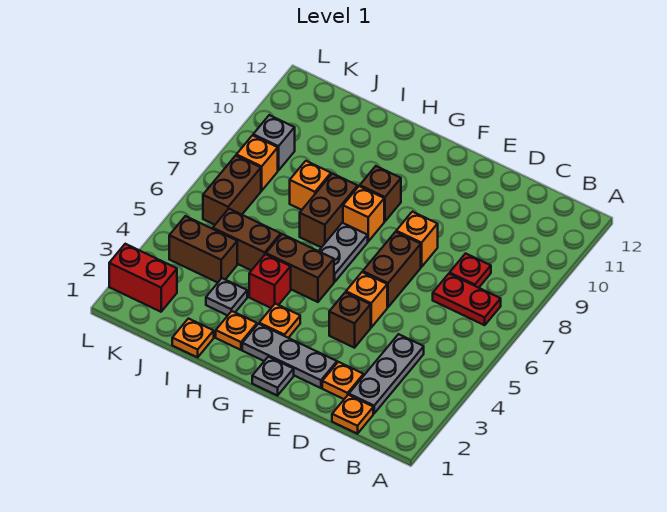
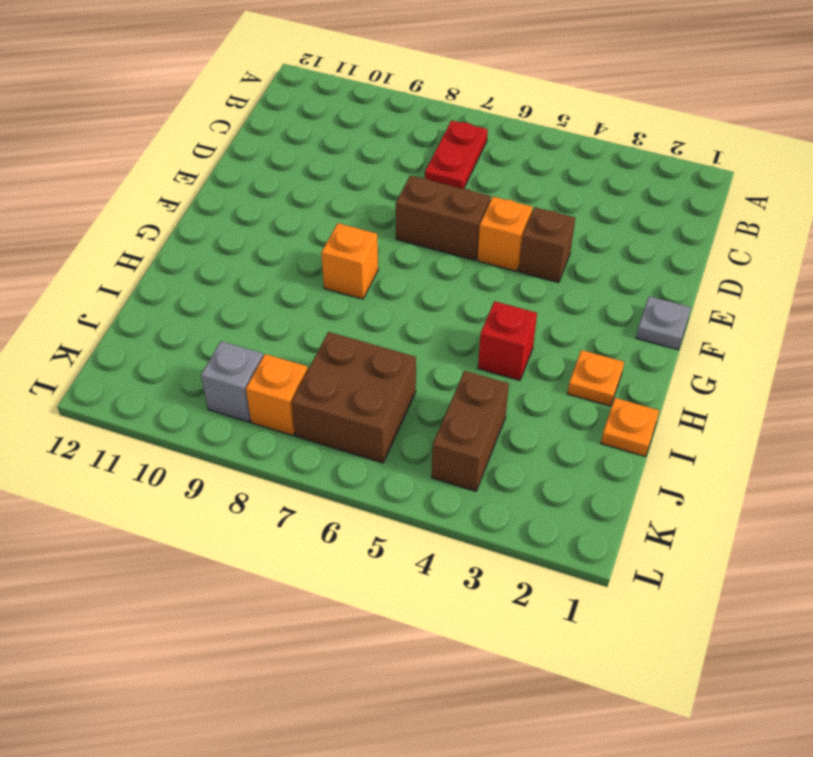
brown 2x2 brick [291,332,416,463] -> brown 1x2 brick [203,156,261,225]
none -> orange 1x1 plate [332,395,373,434]
none -> grey 1x3 plate [349,334,424,413]
none -> red 1x1 plate [450,253,491,288]

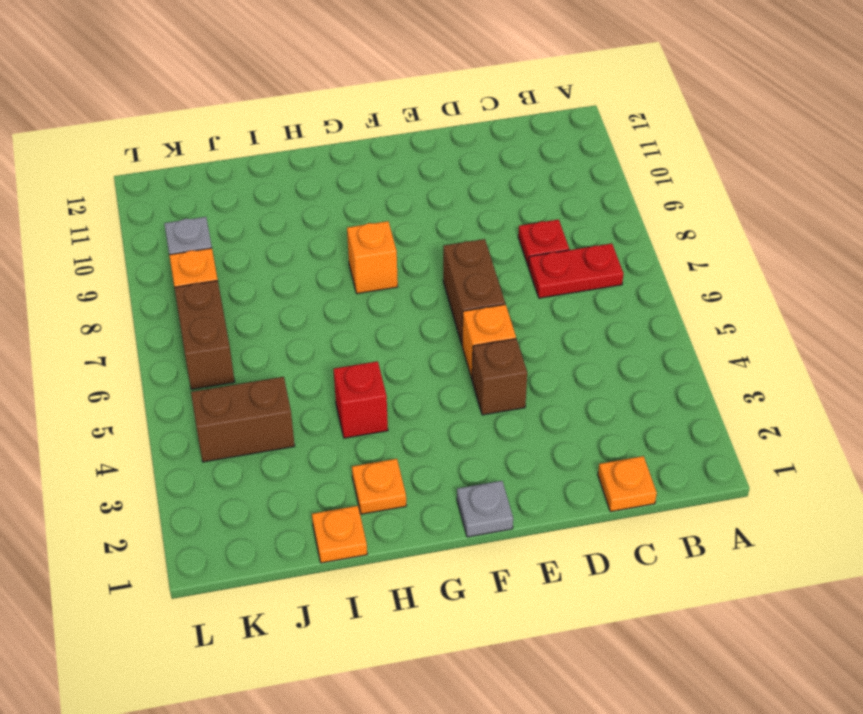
none -> grey 1x3 plate [349,334,424,413]
none -> orange 1x1 plate [322,362,364,399]
none -> grey 1x3 plate [242,324,337,388]

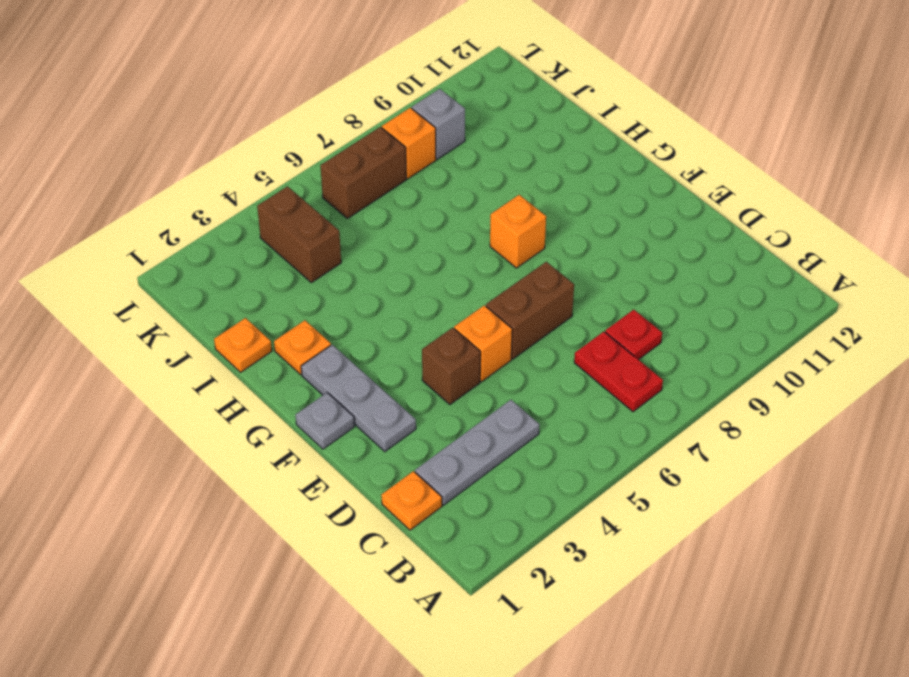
none -> orange 1x1 plate [322,362,364,399]
none -> orange 1x1 brick [396,212,438,267]
none -> orange 1x1 plate [259,304,300,338]

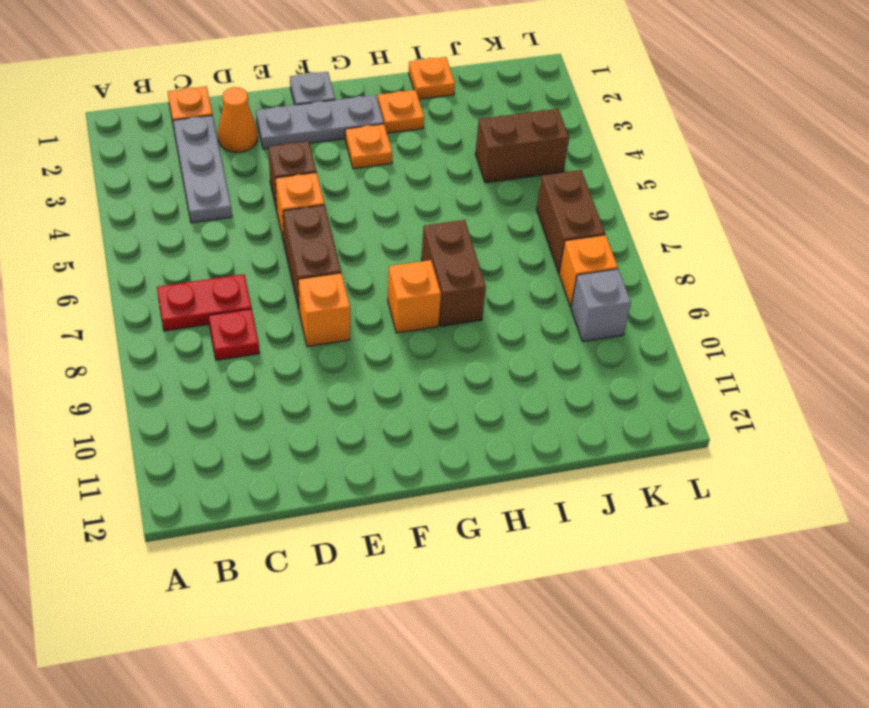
orange 1x1 cone [218,87,258,152] -> orange 1x1 plate [322,362,364,399]
none -> brown 1x2 brick [266,234,334,302]
none -> grey 1x2 plate [319,223,368,282]
none -> brown 1x1 brick [360,166,401,221]

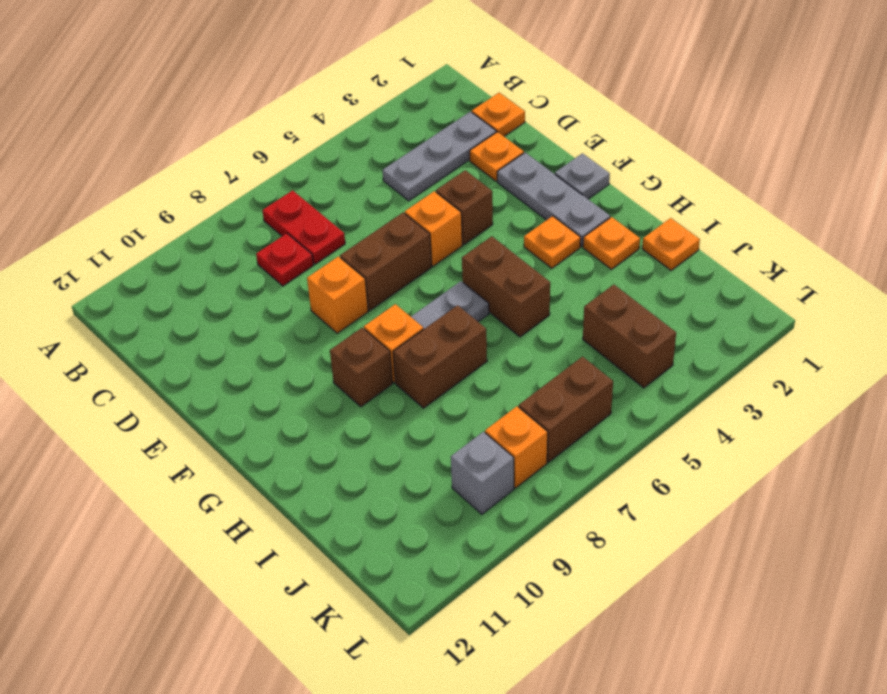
none -> red 1x1 brick [249,254,291,308]
none -> grey 1x1 plate [206,278,247,316]
none -> brown 1x2 brick [213,209,281,271]

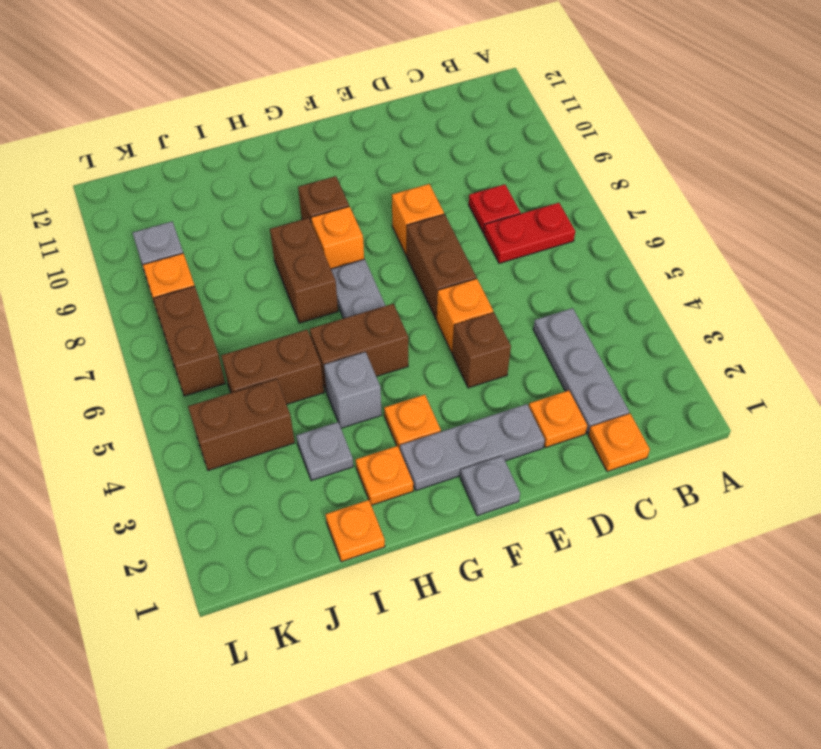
grey 1x1 brick [324,352,382,428] -> red 1x1 brick [249,254,291,308]
none -> orange 1x1 brick [290,161,331,210]
none -> red 1x2 brick [109,244,177,312]

